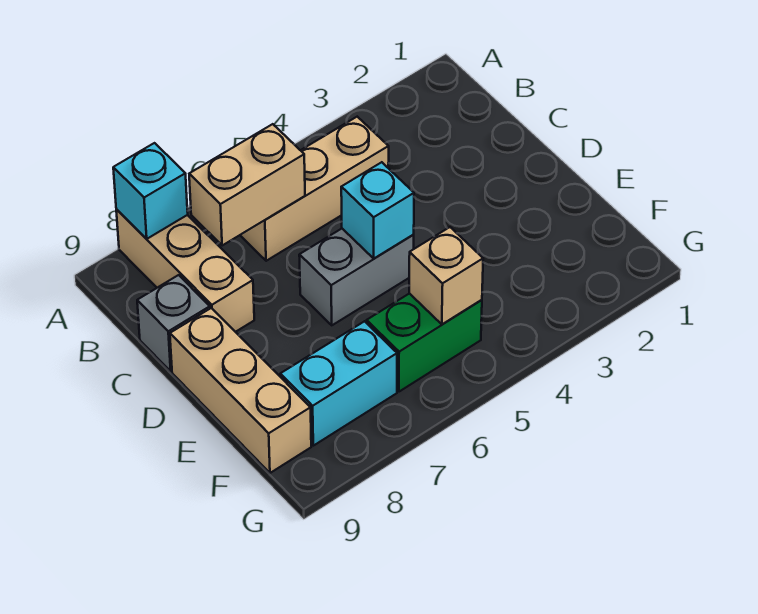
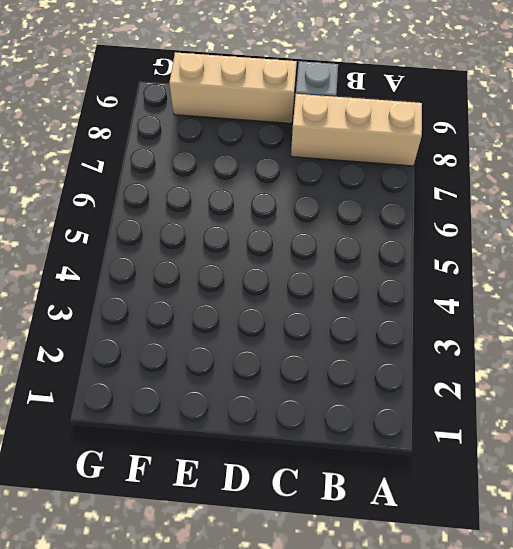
none -> tan 1x3 brick [240,117,389,261]
none -> grey 1x2 brick [299,229,414,325]

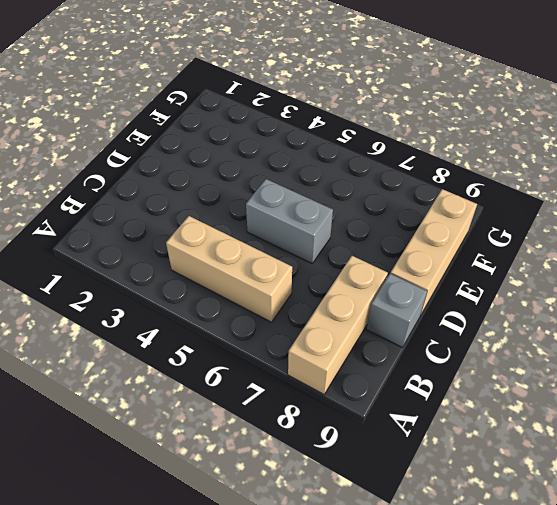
none -> green 1x2 brick [367,293,482,392]
none -> cyan 1x2 brick [280,321,397,446]

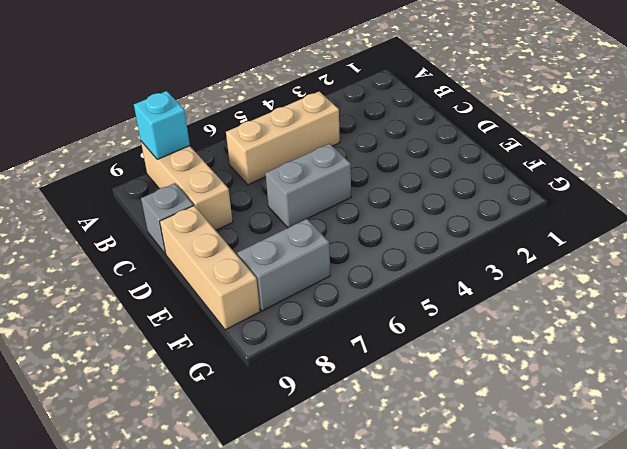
grey 1x2 brick [237,219,330,311] -> cyan 1x2 brick [280,321,397,446]
none -> green 1x2 brick [367,293,482,392]
none -> tan 1x2 brick [189,124,305,245]

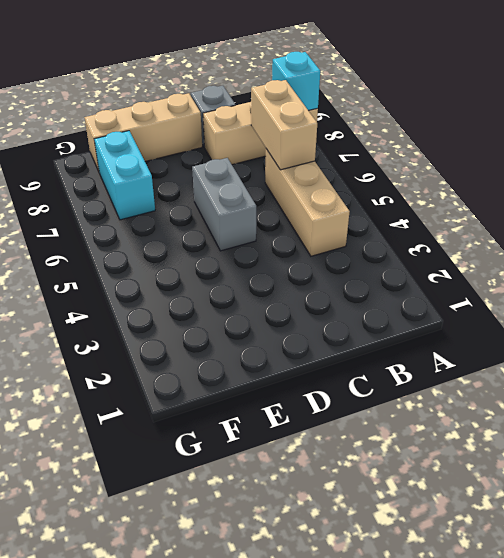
none -> green 1x2 brick [367,293,482,392]
none -> cyan 1x1 brick [341,162,414,258]

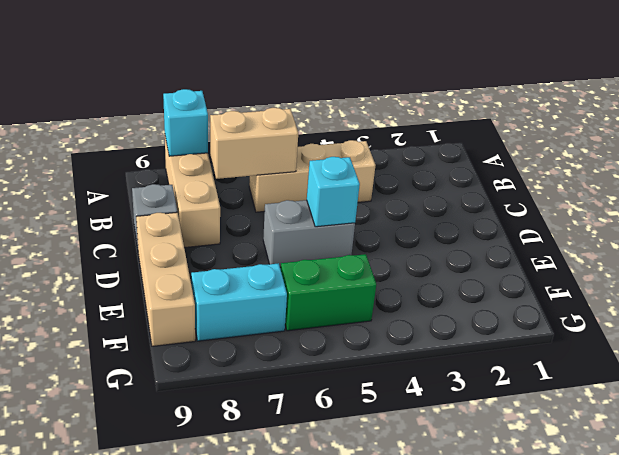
none -> tan 1x1 brick [409,227,483,324]

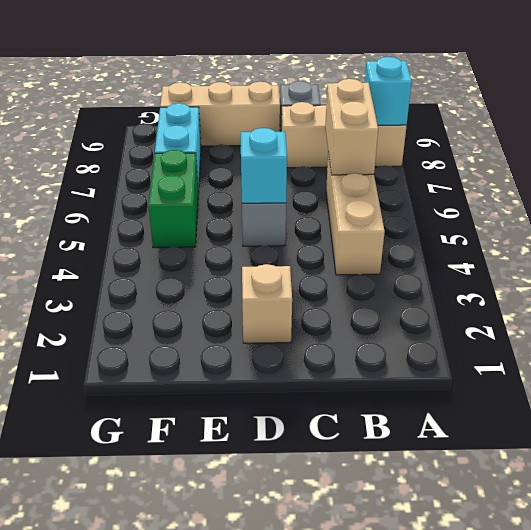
tan 1x1 brick [242,264,292,343] -> tan 1x1 brick moved to [409,227,483,324]

